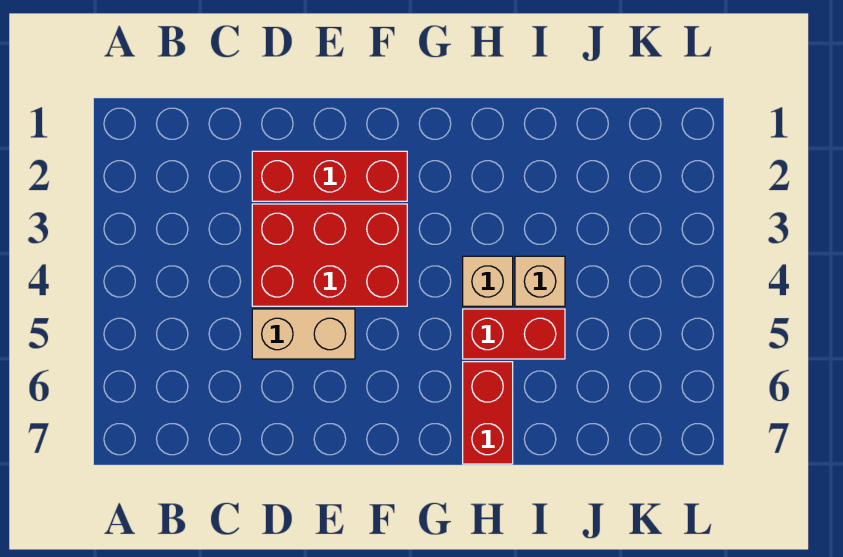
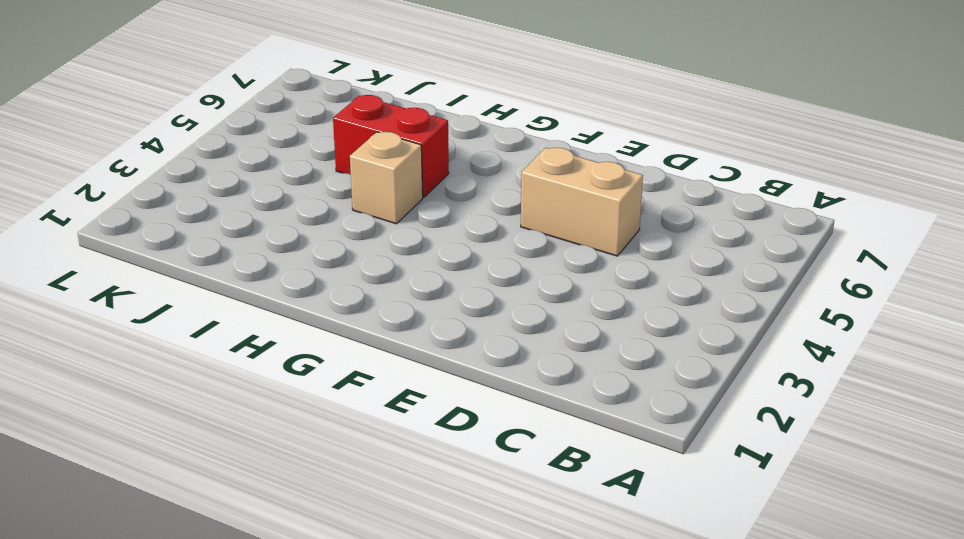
none -> red 1x3 brick [252,151,407,201]
none -> red 2x3 brick [252,204,407,306]

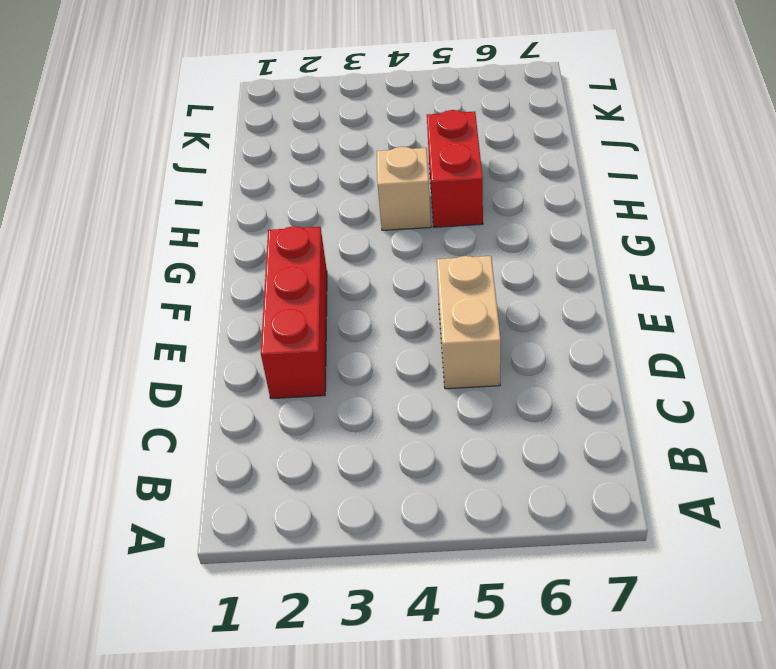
none -> red 2x3 brick [252,204,407,306]
none -> red 1x2 brick [463,362,513,464]

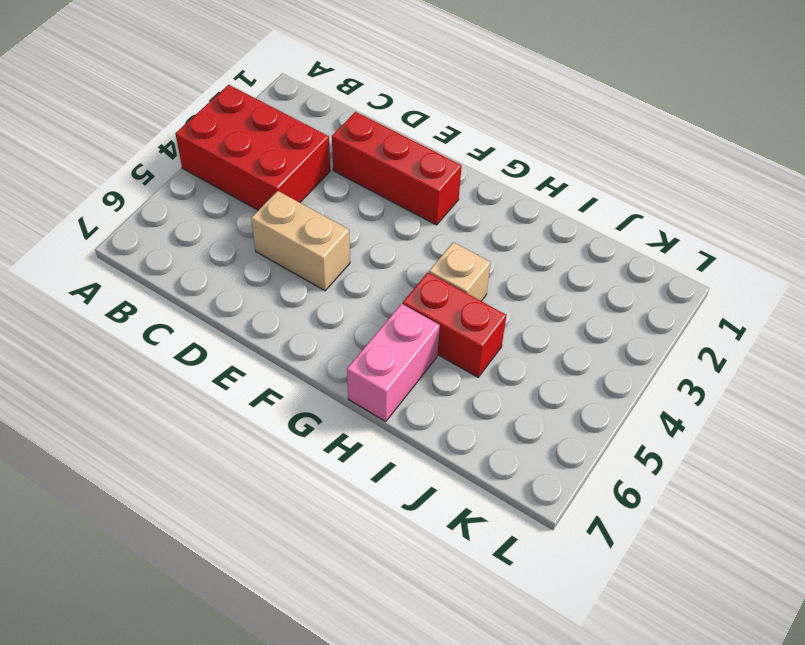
red 2x3 brick [175,85,330,210] -> red 2x3 brick moved to [252,204,407,306]
pink 1x2 brick [347,304,440,421] -> red 1x2 brick [463,362,513,464]
none -> tan 1x1 brick [515,256,565,306]

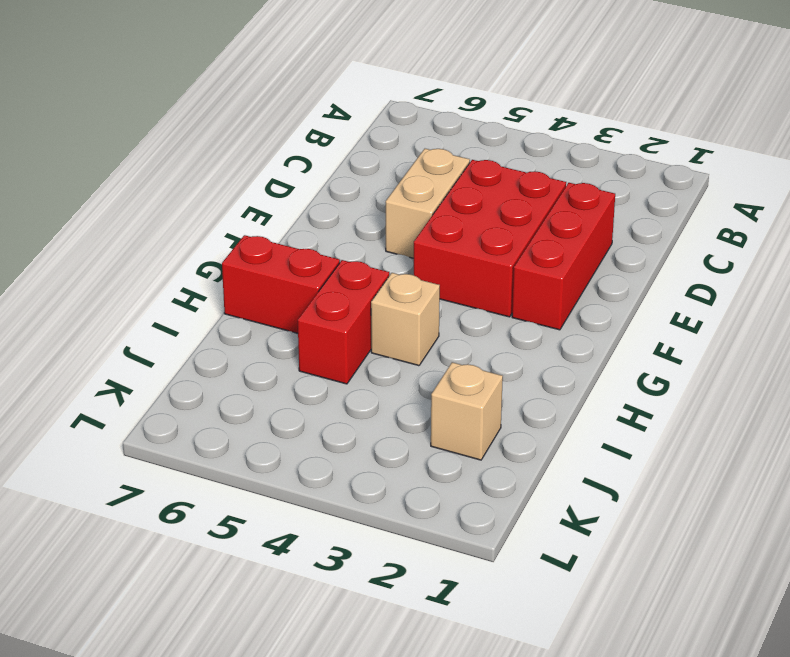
tan 1x1 brick [431,362,503,460] -> tan 1x1 brick moved to [515,256,565,306]

